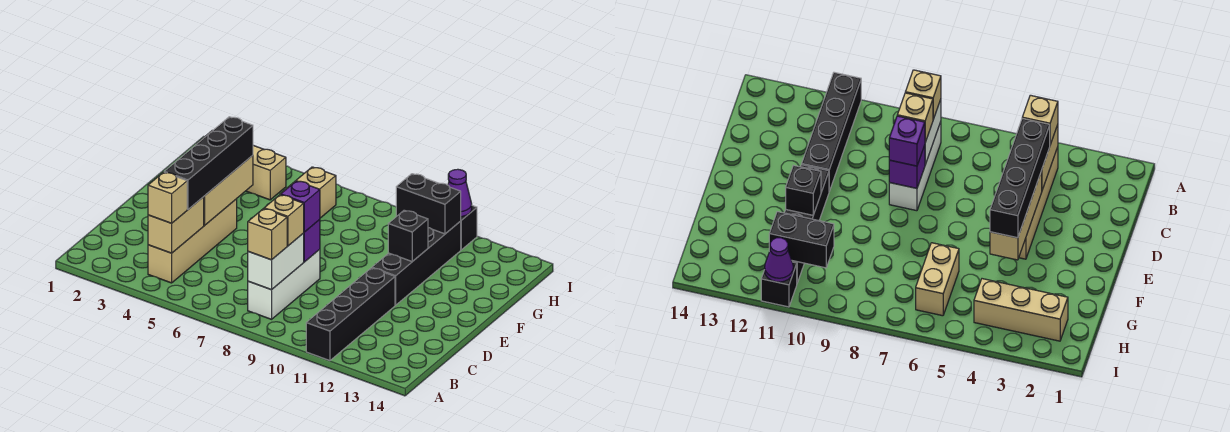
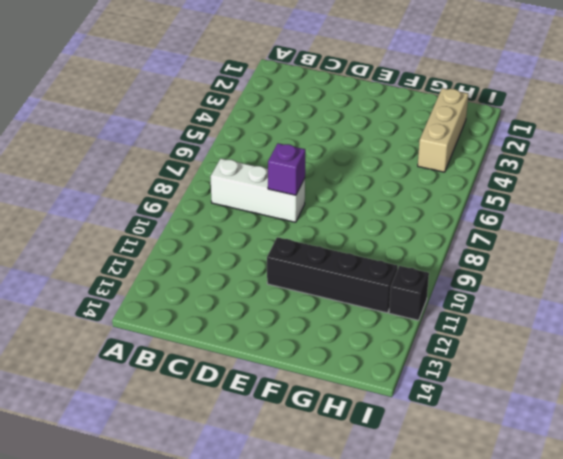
none -> black 1x4 brick [306,268,395,361]
none -> tan 1x4 brick [148,199,237,283]
none -> tan 1x2 brick [280,167,336,218]

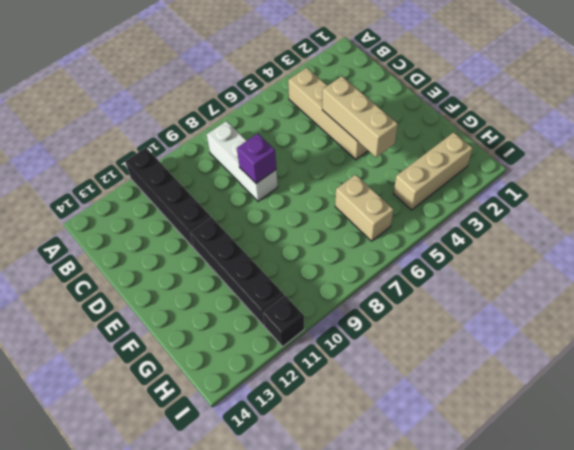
none -> tan 1x2 brick [148,197,204,253]
none -> white 1x2 brick [248,233,304,290]
none -> black 1x1 brick [388,210,428,261]

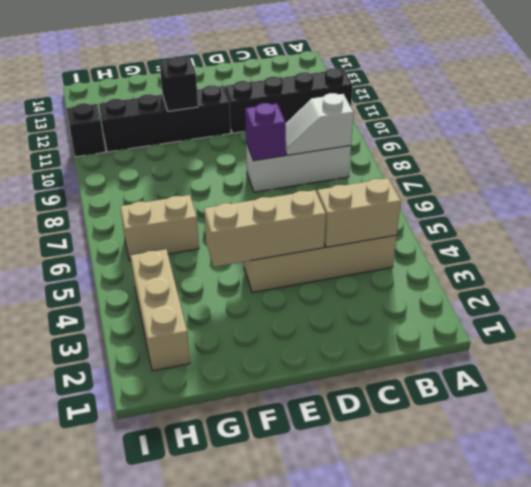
white 1x2 slope [285,93,353,155] -> white 1x2 brick [248,233,304,290]
none -> black 1x2 brick [396,174,461,234]
none -> purple 1x1 cone [448,169,472,217]
none -> tan 1x1 brick [148,172,187,223]

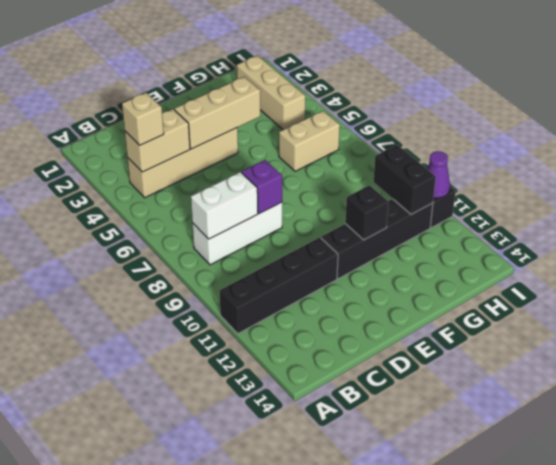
none -> tan 1x1 brick [248,209,287,260]
none -> black 1x4 brick [165,117,253,209]
none -> tan 1x1 brick [264,195,304,246]

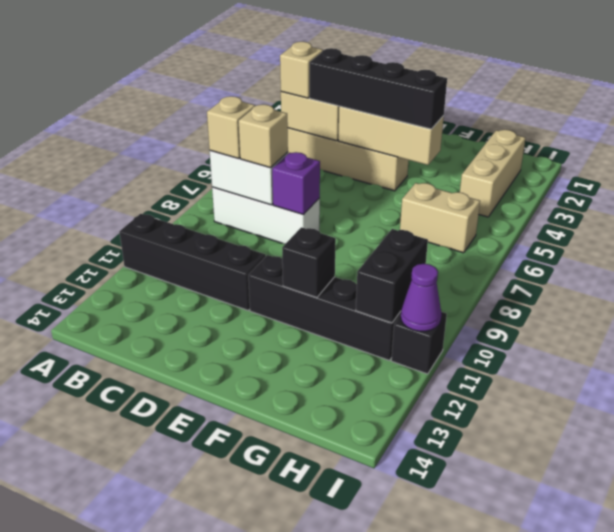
none -> purple 1x1 brick [281,181,320,232]

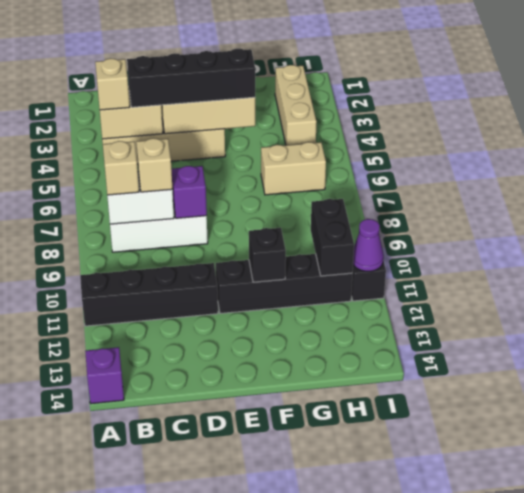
purple 1x1 brick [85,347,124,404] -> purple 1x1 brick moved to [281,181,320,232]

